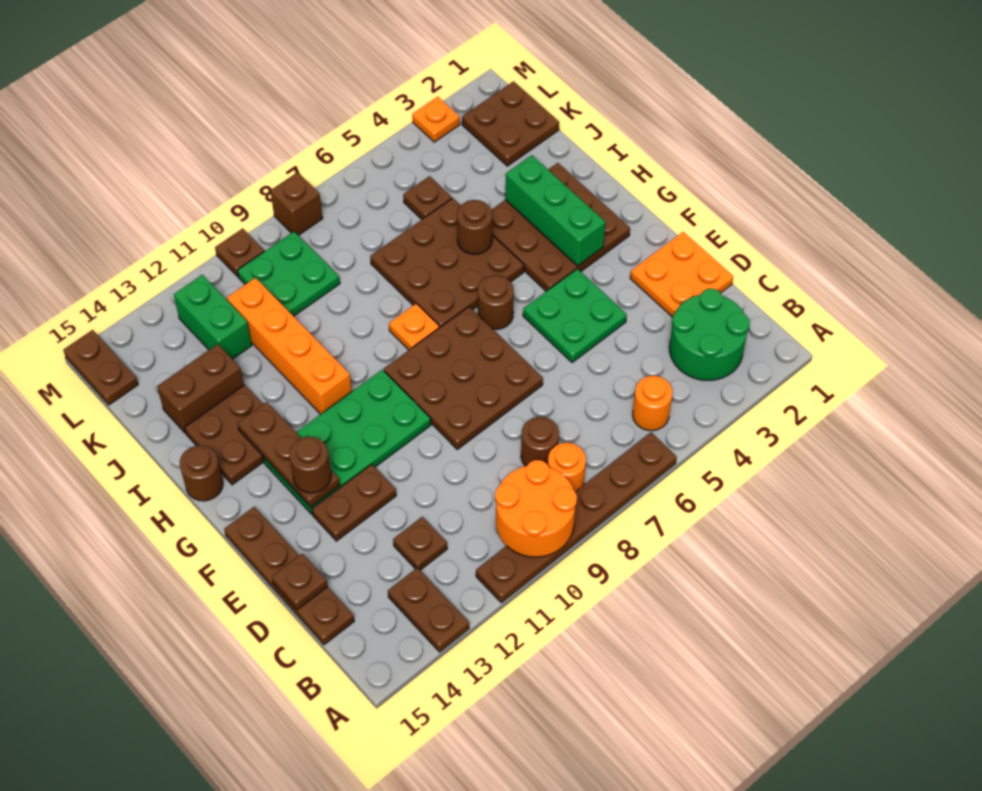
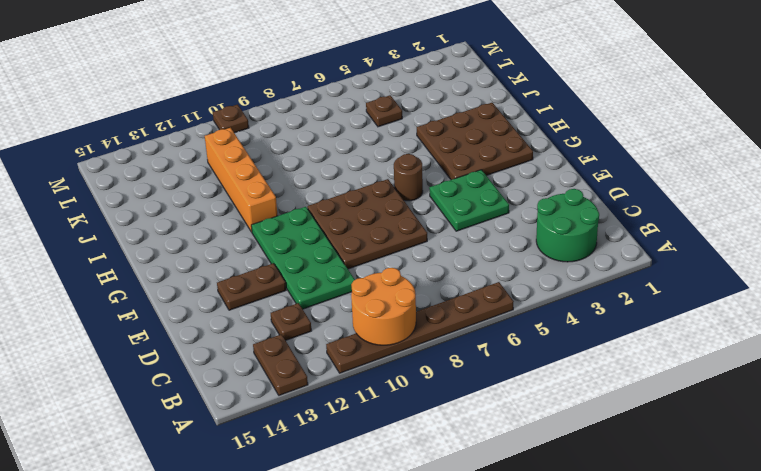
green 2x4 plate [251,207,355,309] -> green 2x4 plate turned to [263,370,431,514]
none -> orange 1x1 round brick [633,376,672,431]
none -> orange 1x1 round brick [548,443,586,492]
none -> brown 1x1 round brick [521,417,559,466]
none -> brown 1x4 plate [224,507,354,645]

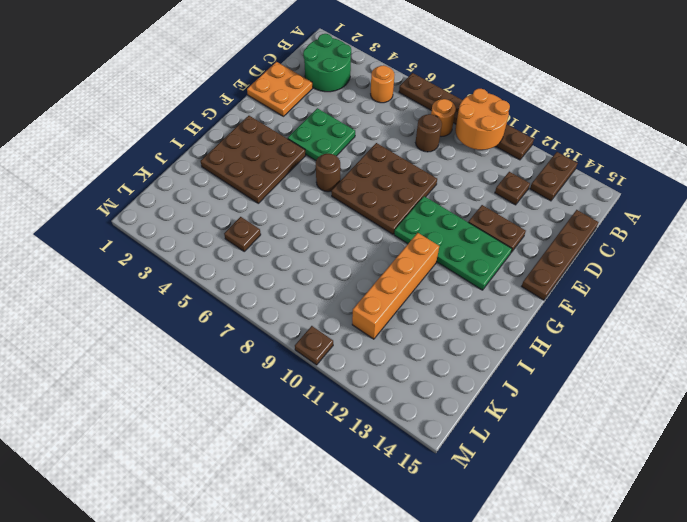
none -> brown 3x3 plate [370,198,524,328]
none -> orange 1x1 plate [389,304,439,350]
none -> brown 2x2 plate [185,385,264,485]
none -> brown 1x1 round brick [180,446,223,501]

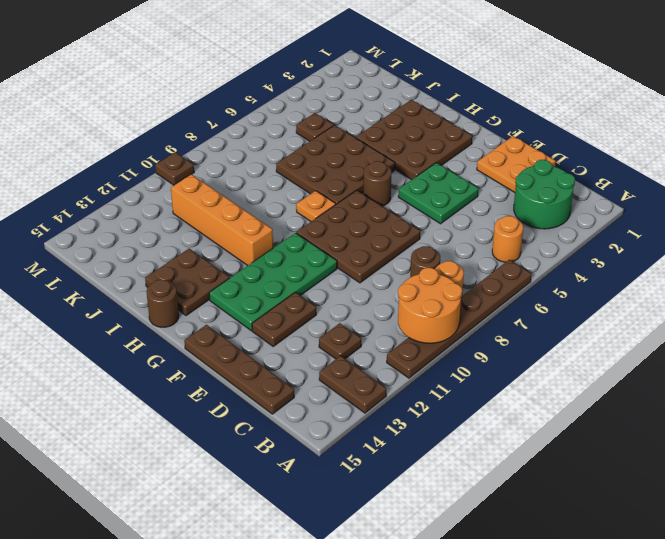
none -> brown 1x2 brick [157,344,244,433]
none -> brown 2x2 plate [462,81,559,166]
none -> green 2x2 plate [237,232,340,316]
none -> green 1x2 brick [174,275,252,359]

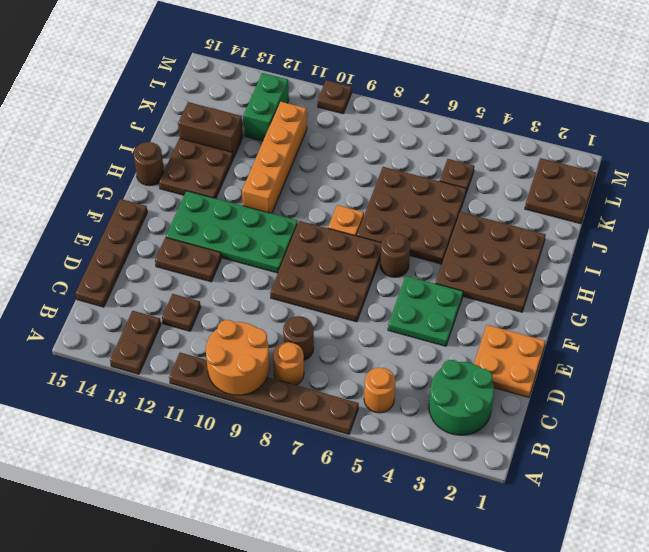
none -> green 2x2 plate [237,232,340,316]
none -> brown 1x2 plate [63,330,138,405]
none -> orange 1x1 plate [412,97,460,142]
none -> brown 1x1 brick [270,172,323,235]

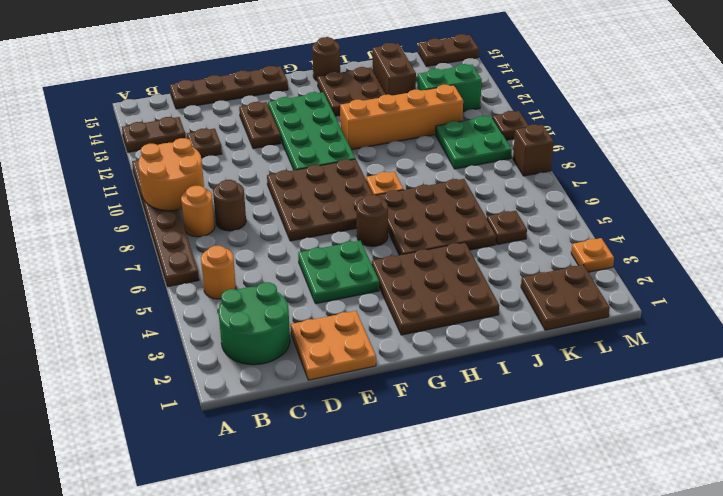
none -> brown 1x1 plate [272,554,328,610]
none -> brown 1x3 plate [237,402,340,507]
none -> green 1x3 brick [505,155,605,266]
none -> brown 1x1 round brick [457,200,492,254]

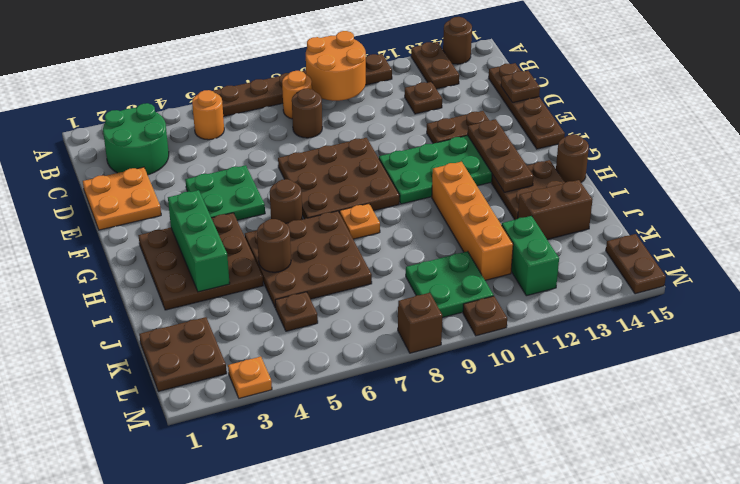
brown 1x1 round brick [443,17,472,64] -> brown 1x1 round brick moved to [289,436,331,493]

